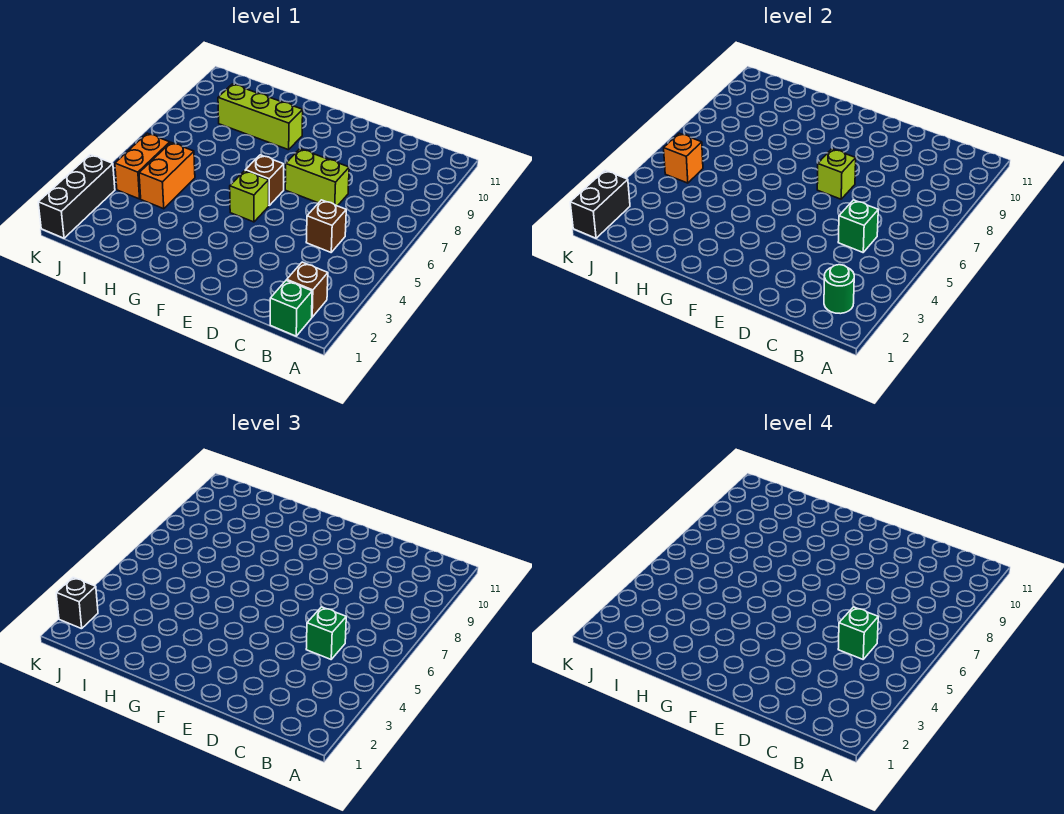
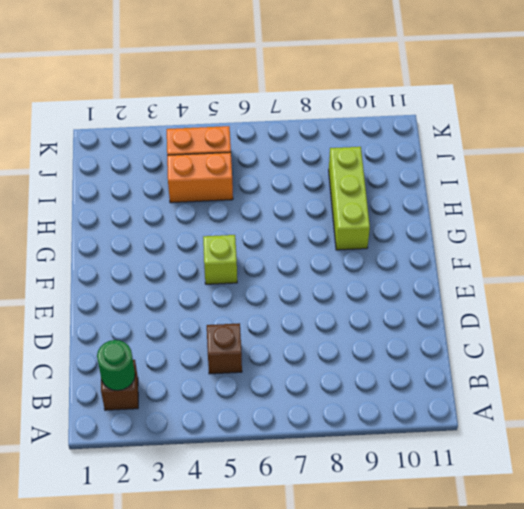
none -> green 1x1 brick [270,280,312,336]
none -> lime 1x2 brick [285,149,349,206]
none -> brown 1x1 brick [245,155,284,205]

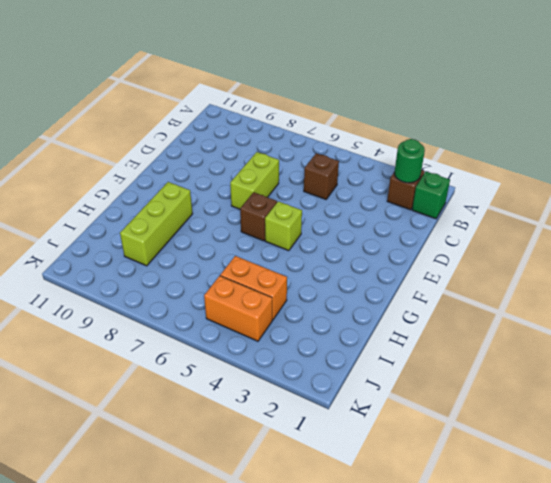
none -> black 1x3 brick [38,155,115,238]
none -> green 1x1 brick [838,200,878,252]
none -> lime 1x1 brick [817,149,856,199]

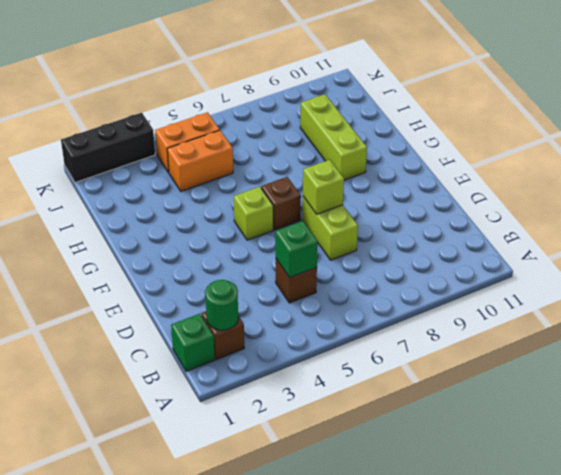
none -> orange 1x1 brick [664,133,703,183]
none -> black 1x2 brick [570,170,630,238]
none -> green 1x1 brick [306,607,346,659]

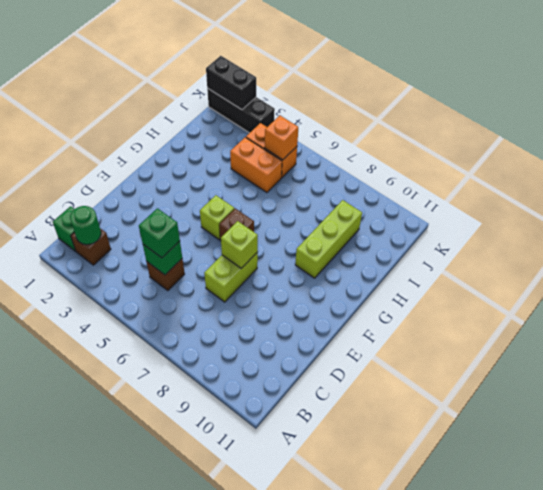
none -> black 1x1 brick [56,577,98,629]
none -> green 1x1 brick [838,607,878,659]

